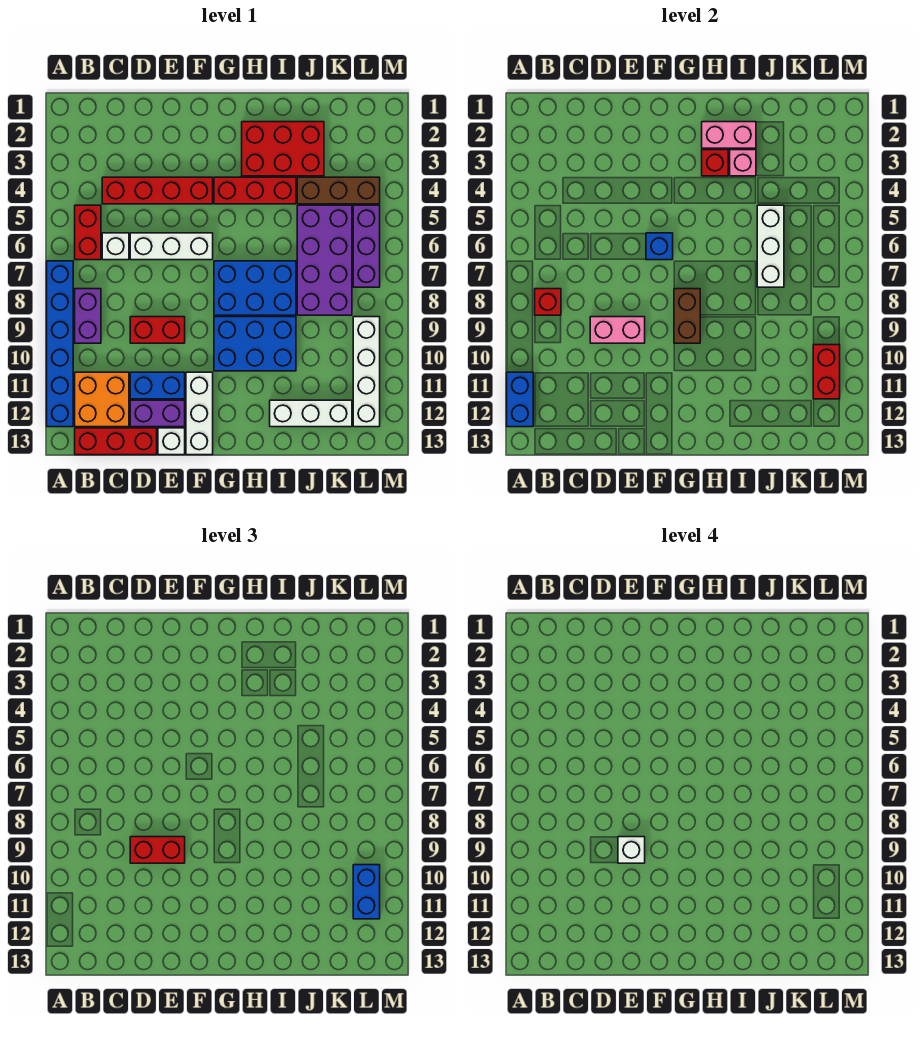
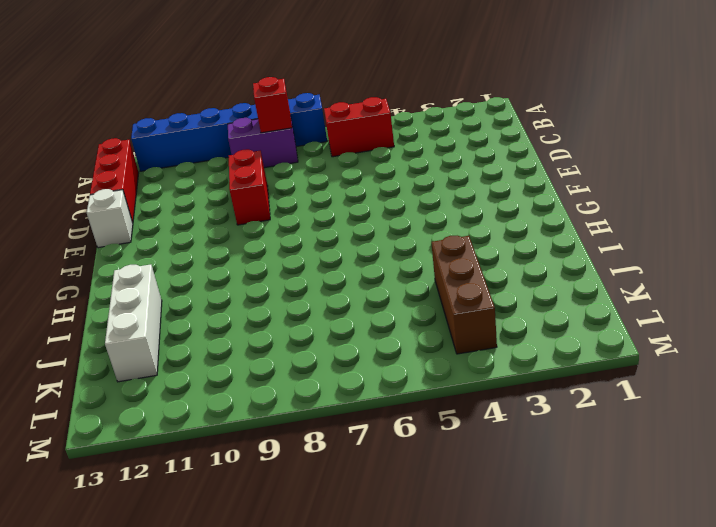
none -> orange 2x2 brick [75,372,129,427]
none -> red 1x4 brick [102,177,213,204]
none -> white 1x1 brick [102,233,129,260]
none -> white 1x3 brick [130,233,213,260]

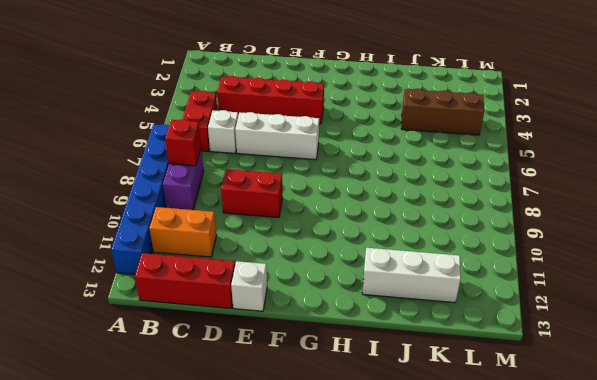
orange 1x2 brick [149,207,217,257] -> orange 2x2 brick [75,372,129,427]
none -> blue 1x2 brick [130,372,185,399]
none -> purple 1x2 brick [130,400,185,427]
none -> white 1x3 brick [186,372,213,455]
none -> red 1x3 brick [214,177,296,204]

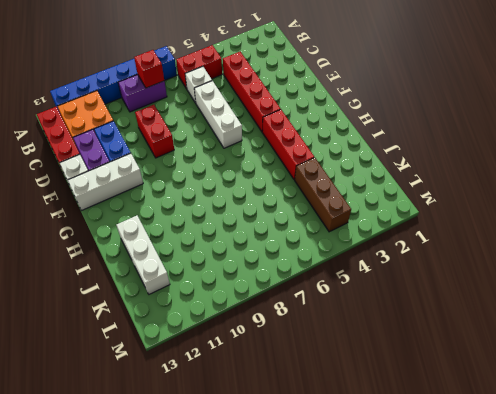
none -> blue 2x3 brick [214,261,296,315]
none -> blue 2x3 brick [214,317,296,371]
none -> red 2x3 brick [242,122,324,176]
none -> purple 2x4 brick [297,205,352,315]

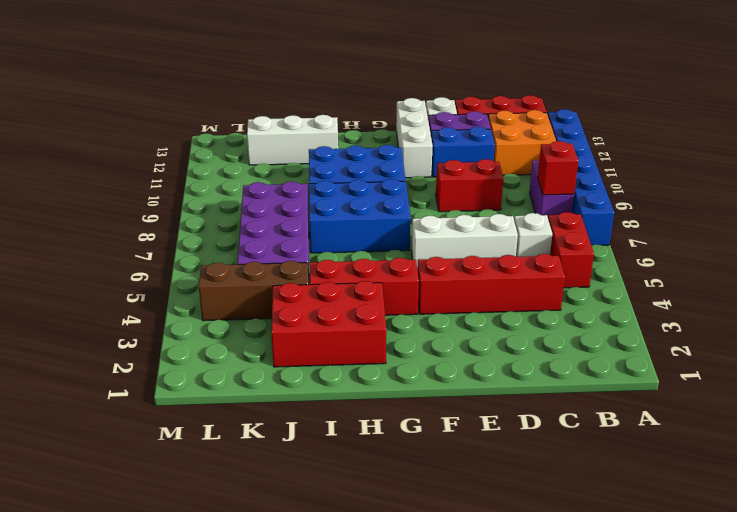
none -> purple 1x3 brick [353,205,380,287]
none -> white 1x4 brick [353,317,380,427]
none -> blue 1x2 brick [507,372,533,427]
none -> pink 1x2 brick [590,317,645,343]

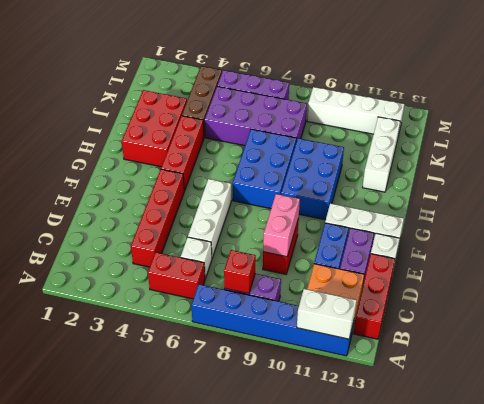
white 1x2 brick [297,289,357,339] -> blue 1x2 brick [507,372,533,427]
none -> blue 1x1 brick [646,233,673,260]
none -> brown 1x2 brick [674,289,700,343]
none -> pink 1x2 brick [702,122,756,148]
none -> red 1x1 brick [702,150,728,176]

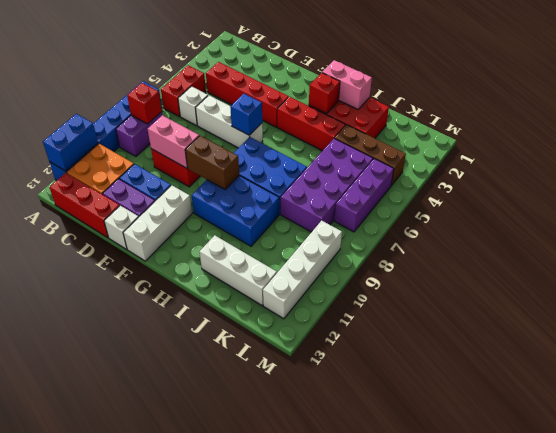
brown 1x2 brick [185,136,239,189] -> brown 1x2 brick turned to [674,289,700,343]
none -> pink 1x1 brick [730,150,756,176]
none -> white 1x3 brick [757,205,784,287]
none -> red 1x2 brick [813,345,840,399]
none -> red 1x2 brick [130,837,185,863]

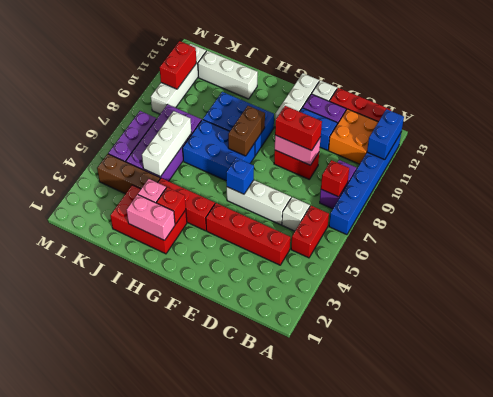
none -> blue 1x2 brick [353,865,380,919]
none -> white 1x1 brick [618,837,645,863]

